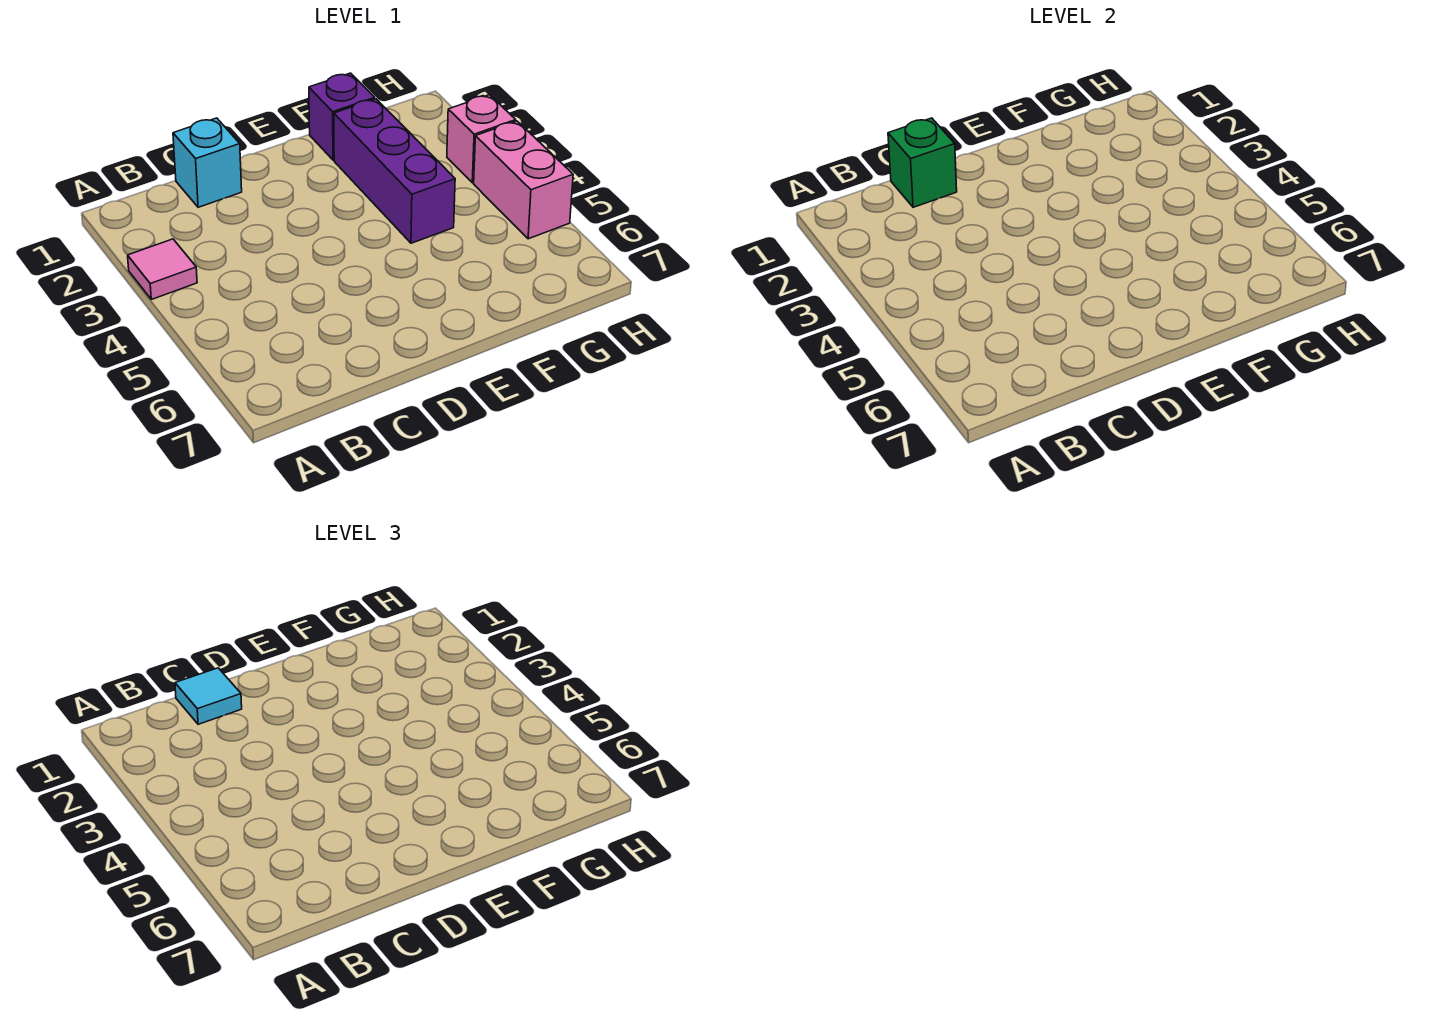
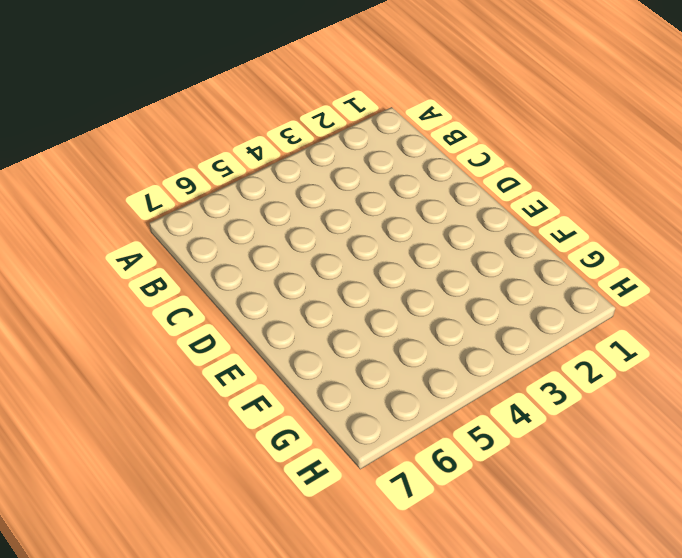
none -> pink 1x1 tile [128,239,197,299]
none -> cyan 1x1 brick [173,118,242,207]

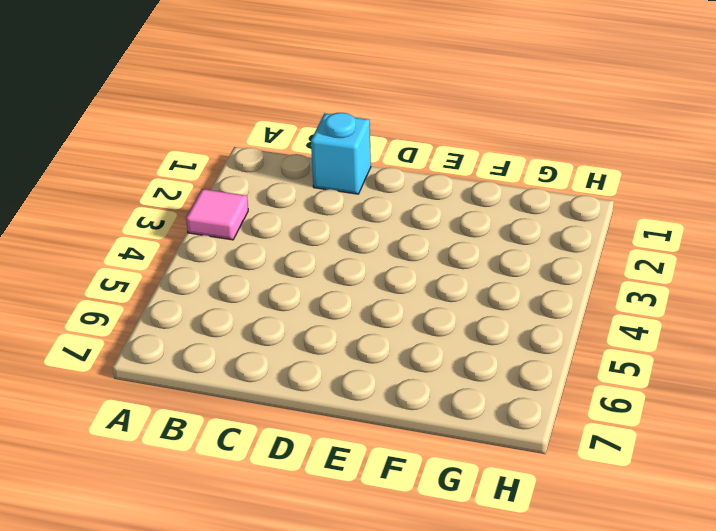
none -> purple 1x1 brick [309,73,375,160]
none -> purple 1x3 brick [334,99,455,243]

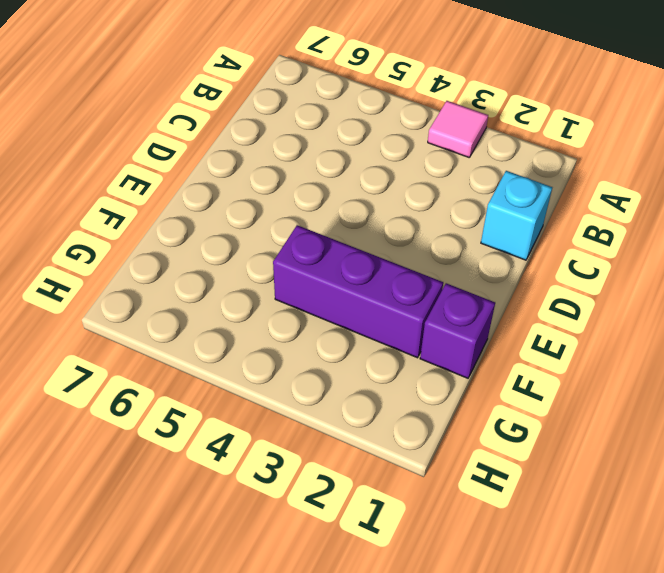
none -> pink 1x1 brick [447,95,516,183]
none -> pink 1x2 brick [474,121,573,239]

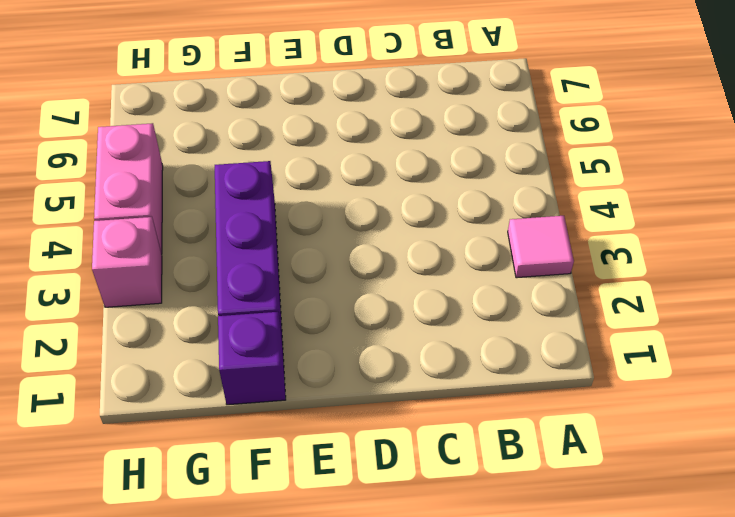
none -> cyan 1x1 brick [173,118,242,207]
none -> green 1x1 brick [888,118,957,207]

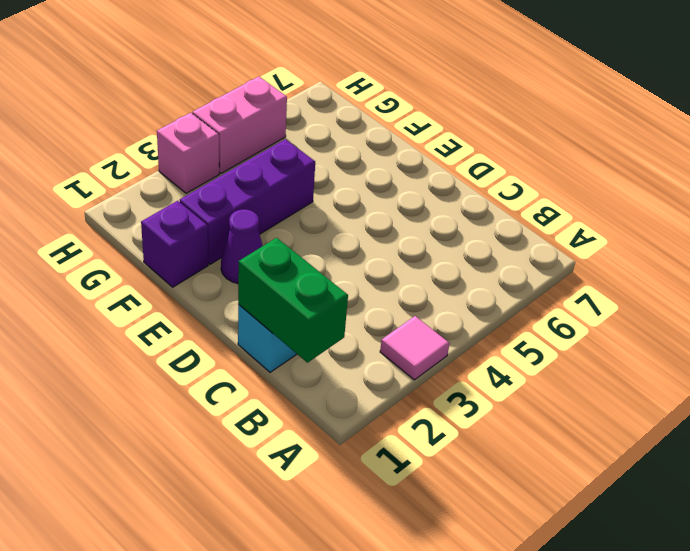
green 1x2 brick [238,238,348,363] -> green 1x1 brick [888,118,957,207]
purple 1x1 cone [221,209,263,284] -> none
none -> cyan 1x1 tile [175,668,242,724]

